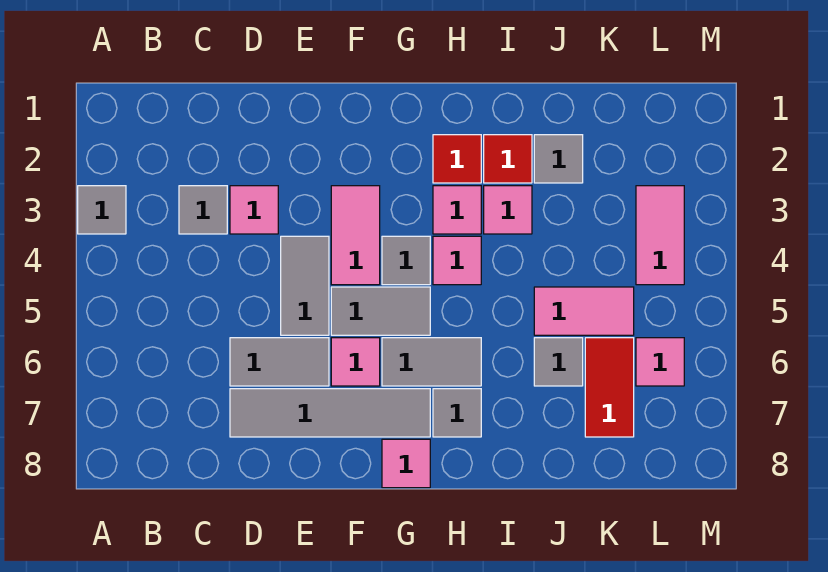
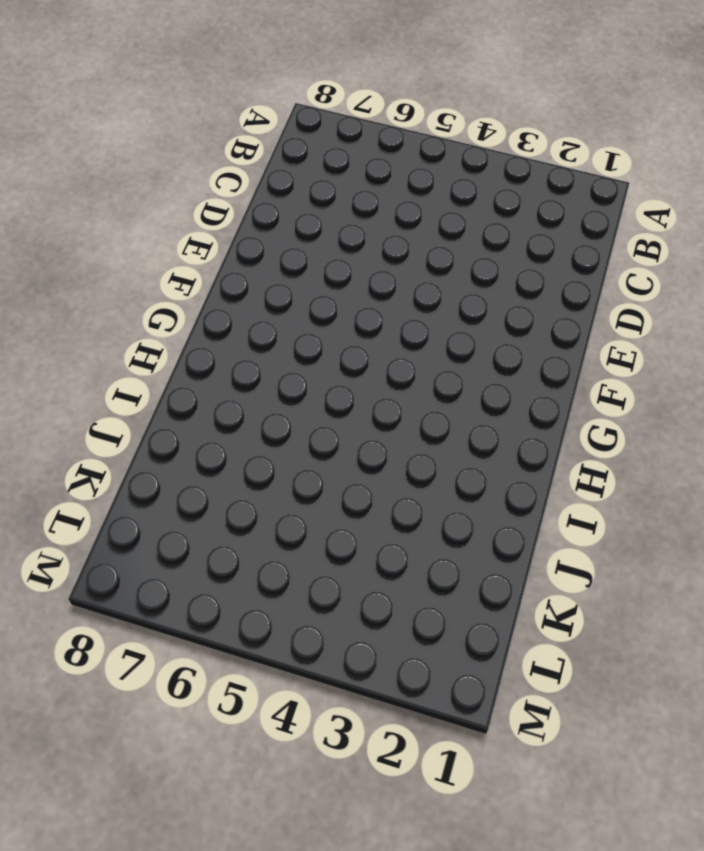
none -> grey 1x1 tile [78,186,126,234]
none -> grey 1x1 tile [179,186,227,234]
none -> pink 1x1 tile [230,186,278,234]

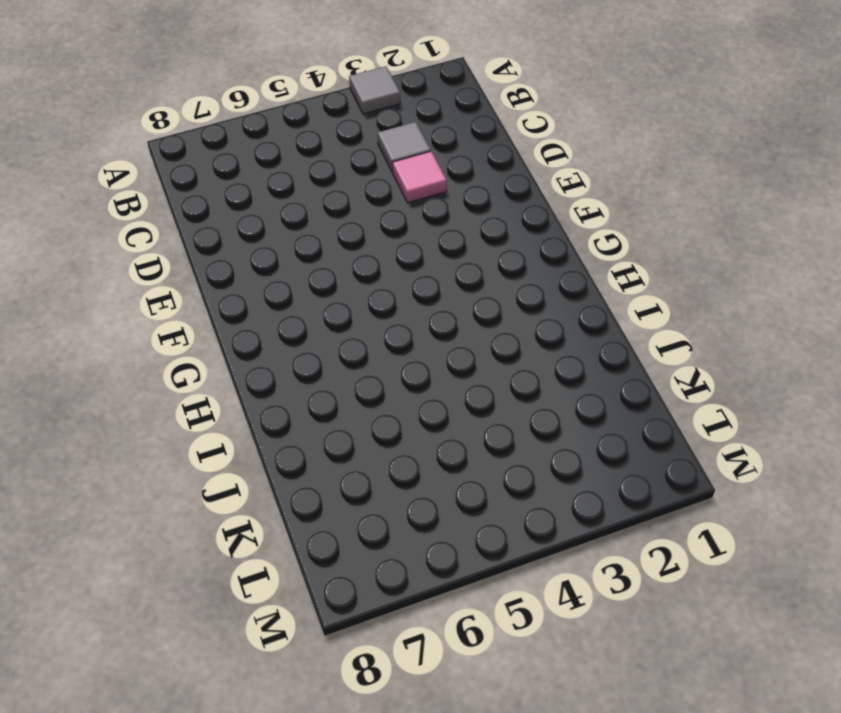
none -> grey 1x2 tile [230,338,329,386]
none -> grey 1x4 tile [230,389,430,437]
none -> grey 1x2 tile [281,236,329,335]

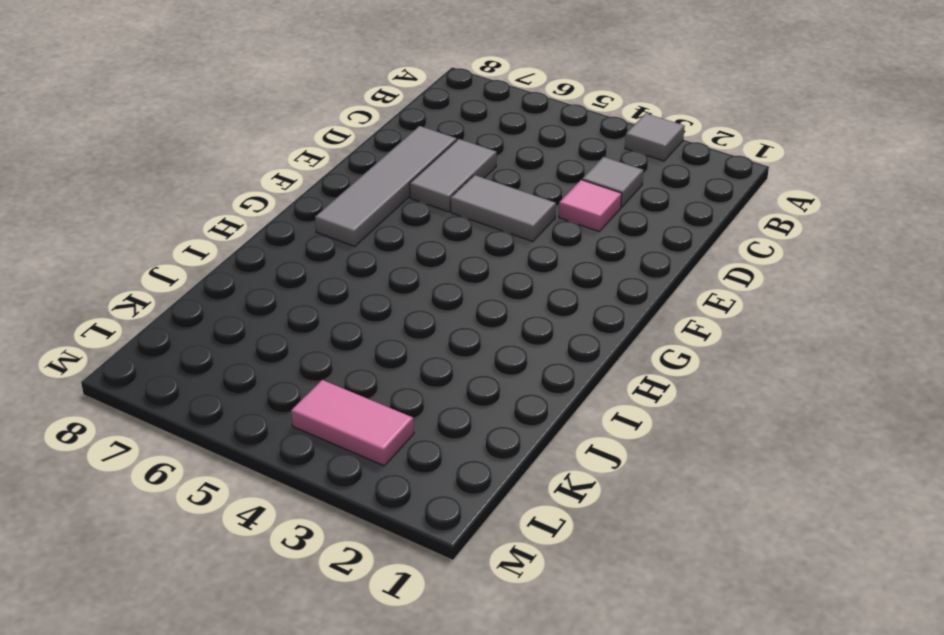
none -> pink 1x2 tile [331,186,380,285]
none -> grey 1x2 tile [331,287,430,335]
none -> pink 1x1 tile [331,338,380,386]

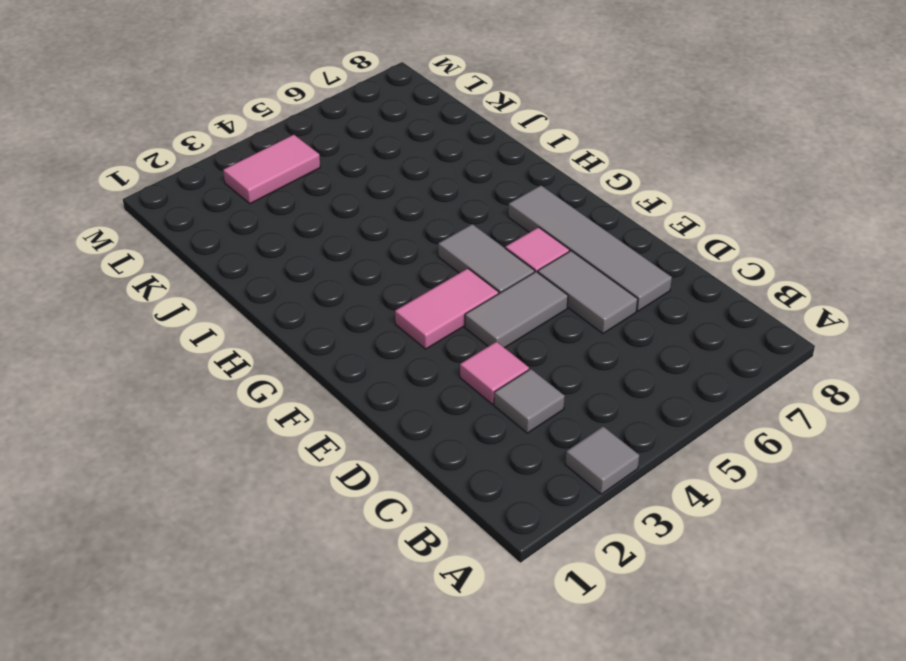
none -> grey 1x1 tile [382,236,430,285]
none -> grey 1x2 tile [382,338,481,386]
none -> pink 1x1 tile [382,439,430,488]

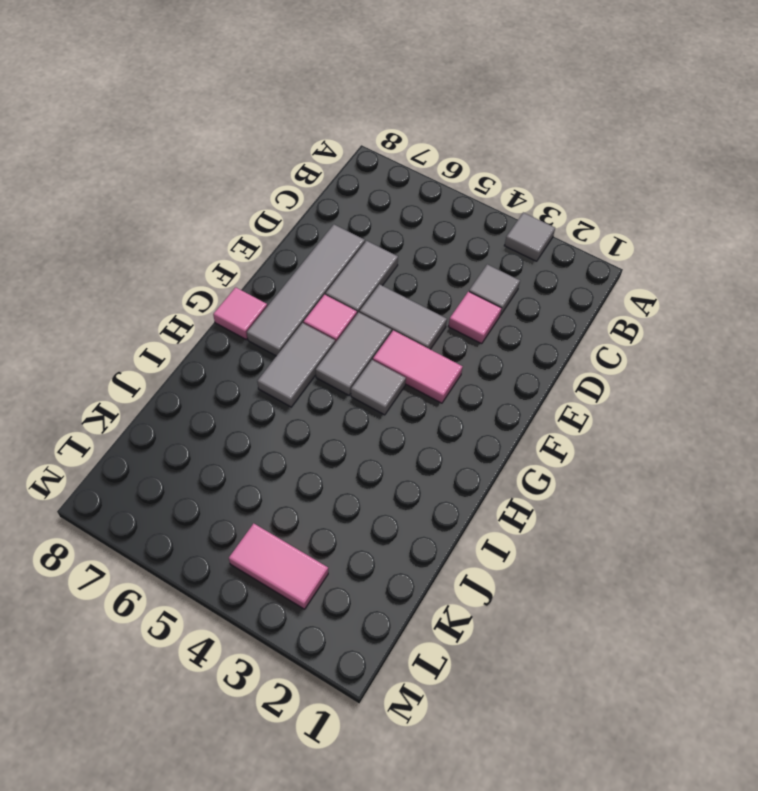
none -> red 1x1 tile [433,135,481,183]
none -> pink 1x1 tile [433,186,481,234]
none -> pink 1x1 tile [433,236,481,285]

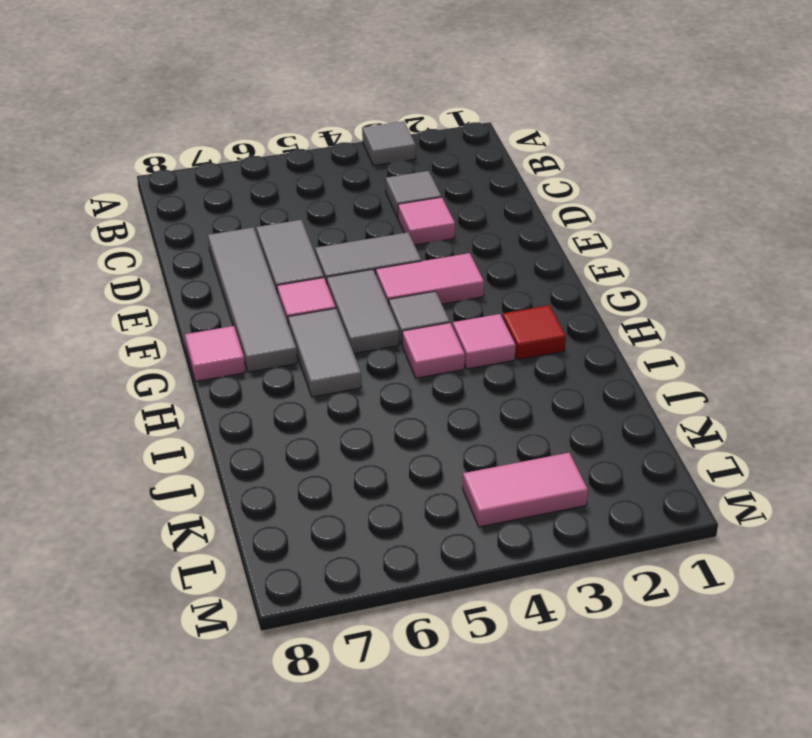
none -> grey 1x1 tile [433,389,481,437]
none -> red 1x1 tile [484,135,532,183]
none -> pink 1x1 tile [484,186,532,234]

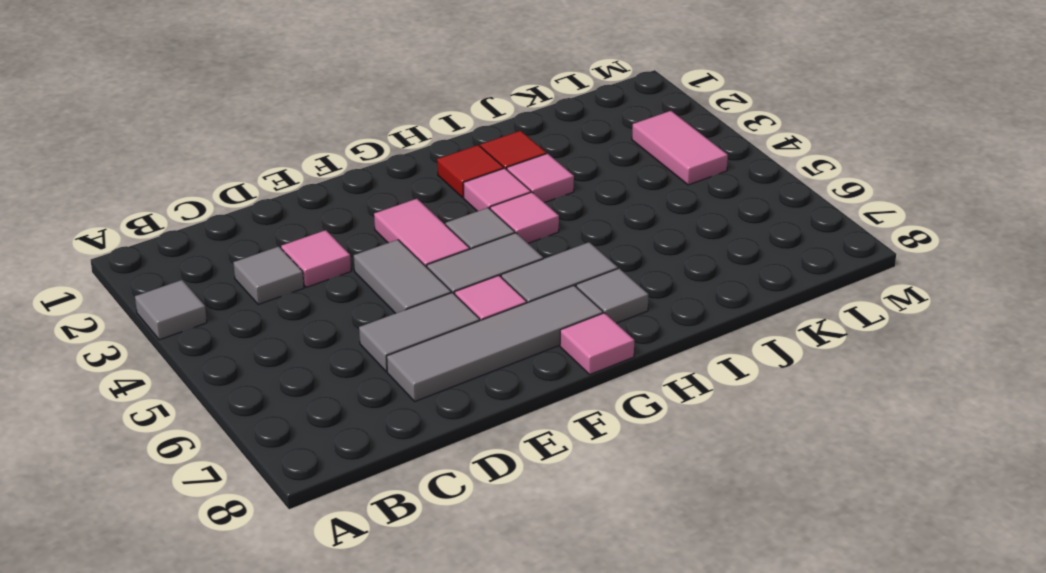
none -> grey 1x1 tile [534,135,583,183]
none -> pink 1x2 tile [534,287,634,335]
none -> grey 1x1 tile [534,338,583,386]

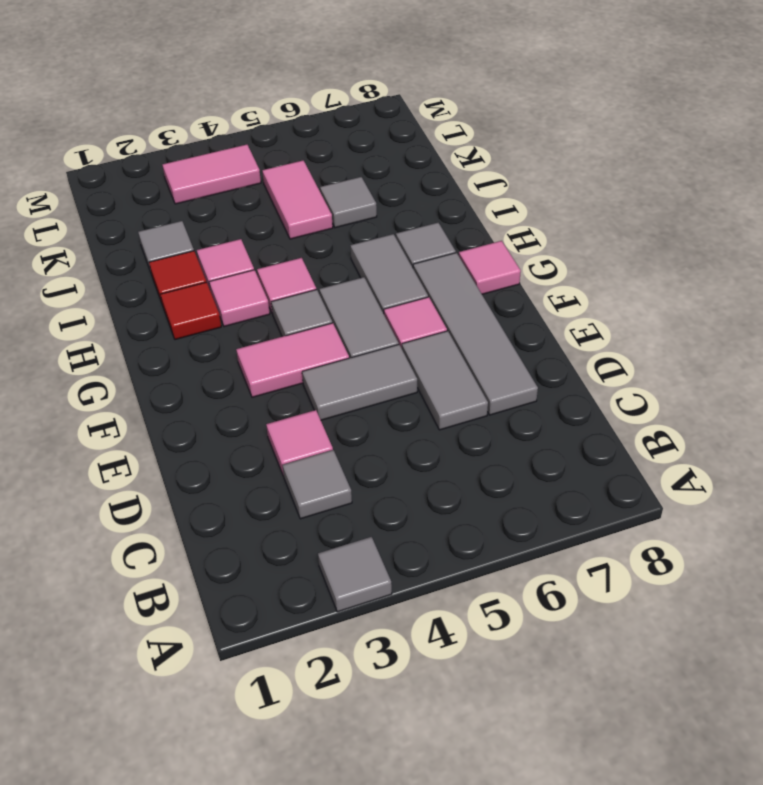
none -> red 1x2 tile [585,338,634,437]
none -> pink 1x1 tile [636,338,684,386]

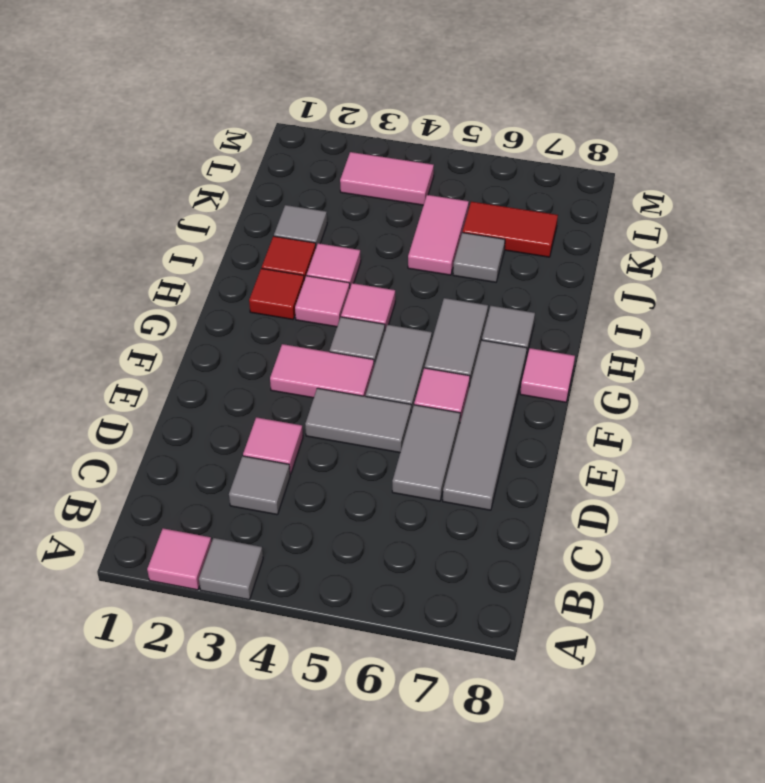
pink 1x1 tile [147,528,212,590] -> pink 1x1 tile moved to [636,338,684,386]

